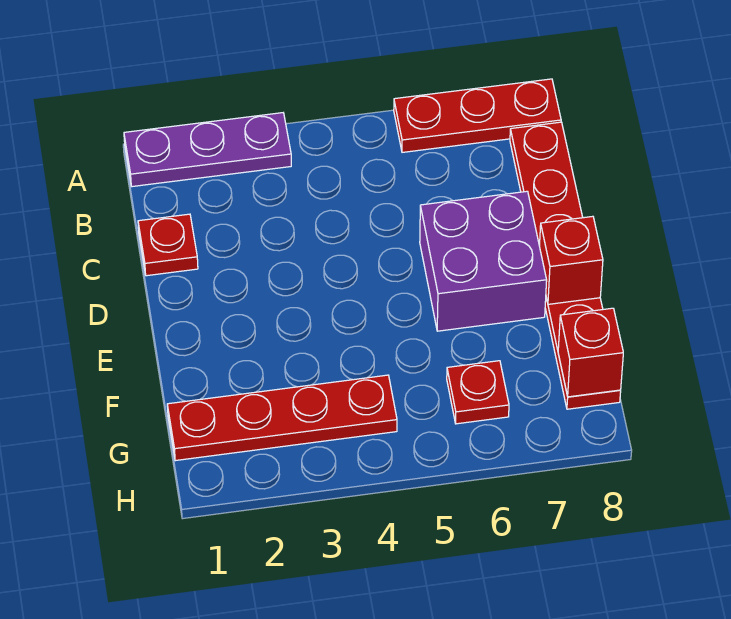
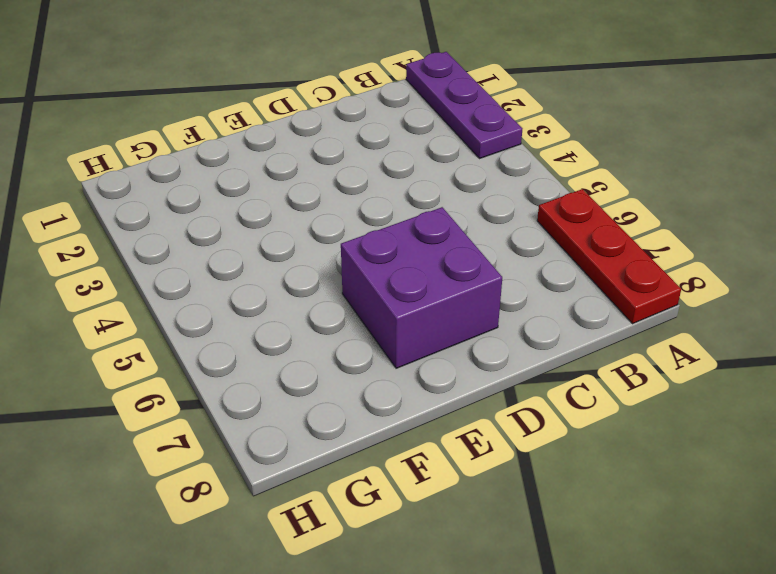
none -> red 1x6 plate [510,122,621,409]
none -> red 1x1 plate [138,214,198,276]

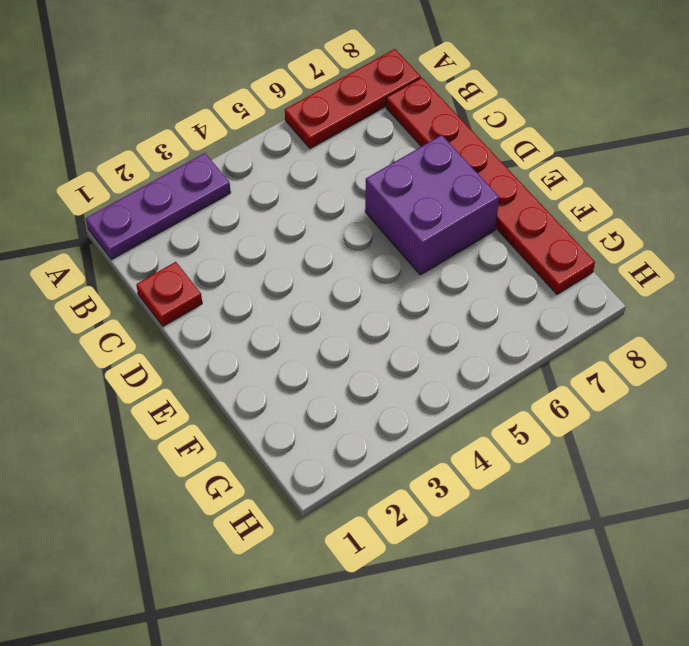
none -> red 1x4 plate [167,375,397,461]
none -> red 1x1 plate [447,361,509,424]

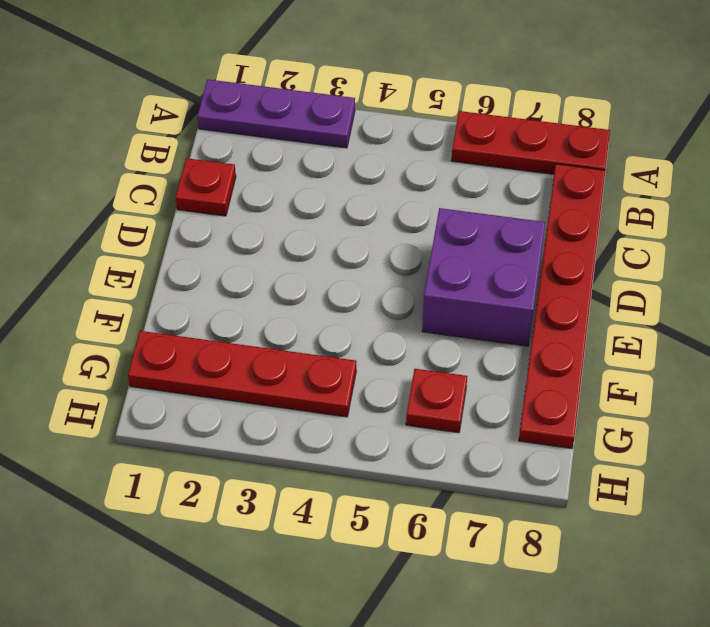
none -> red 1x1 brick [540,216,603,304]
none -> red 1x1 brick [558,308,623,397]

